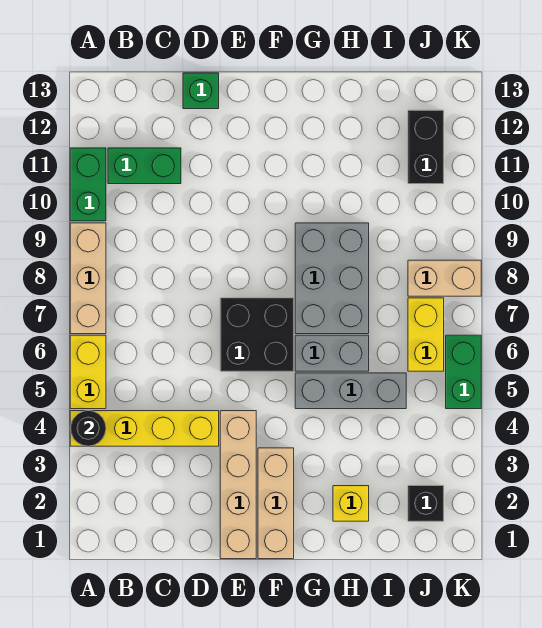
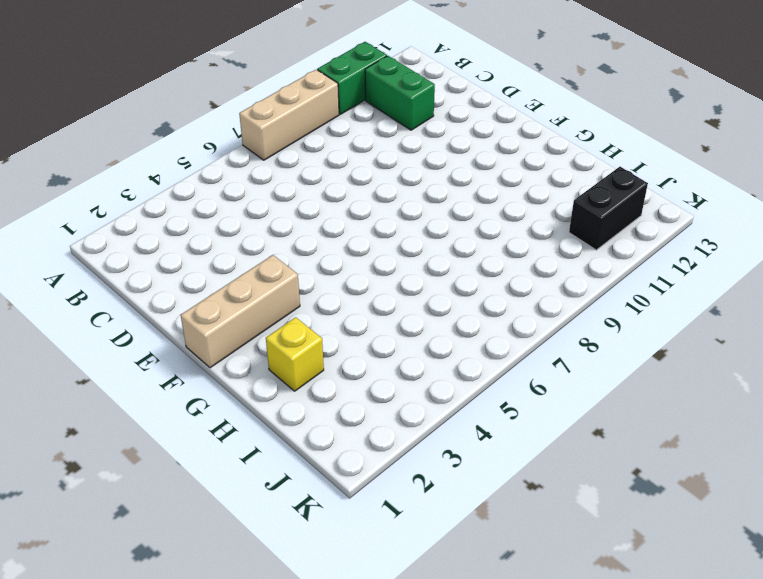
none -> yellow 1x4 brick [70,411,219,446]
none -> yellow 1x2 brick [70,335,106,409]
none -> green 1x1 brick [183,73,219,109]

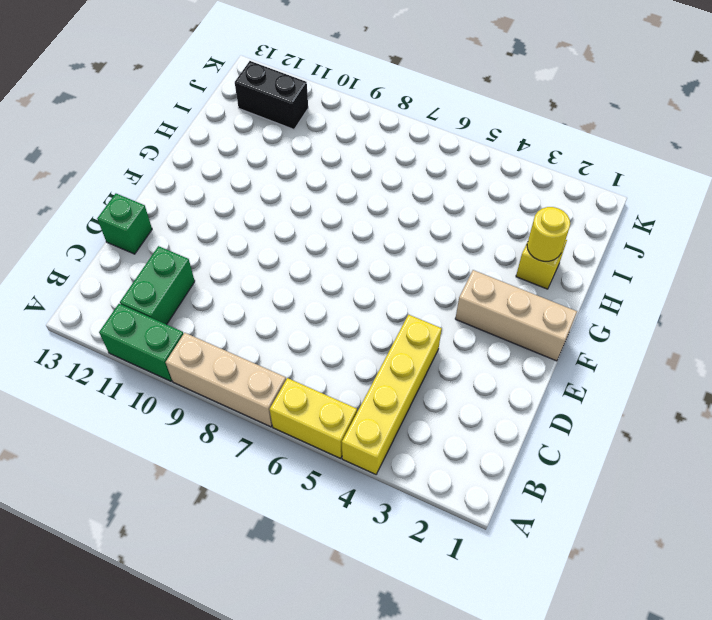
yellow 1x1 round brick [527,207,570,261] -> none
none -> tan 1x4 brick [220,411,256,559]
none -> black 2x2 brick [220,298,294,371]
none -> grey 1x3 brick [295,373,406,409]

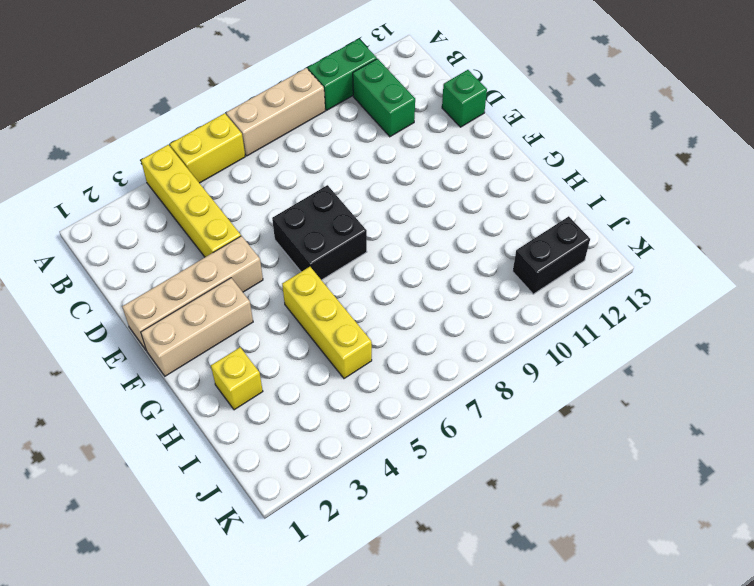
yellow 1x3 brick [282,267,372,379] -> grey 1x3 brick [295,373,406,409]
none -> grey 1x2 brick [295,335,369,371]
none -> grey 2x3 brick [295,223,369,334]
none -> black 1x1 brick [408,486,444,521]

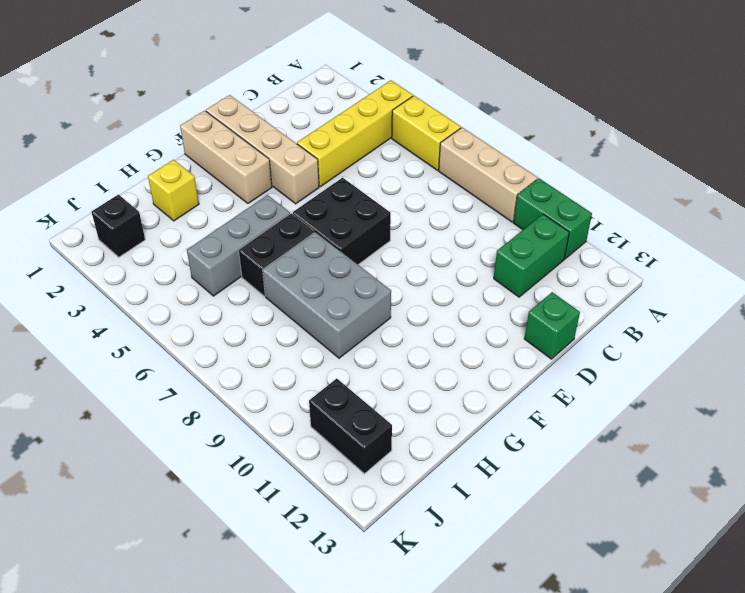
black 1x2 brick [238,213,314,296] -> grey 1x2 brick [295,335,369,371]
none -> yellow 1x2 brick [408,298,444,371]
none -> tan 1x2 brick [408,260,481,296]
none -> green 1x2 brick [446,335,481,409]

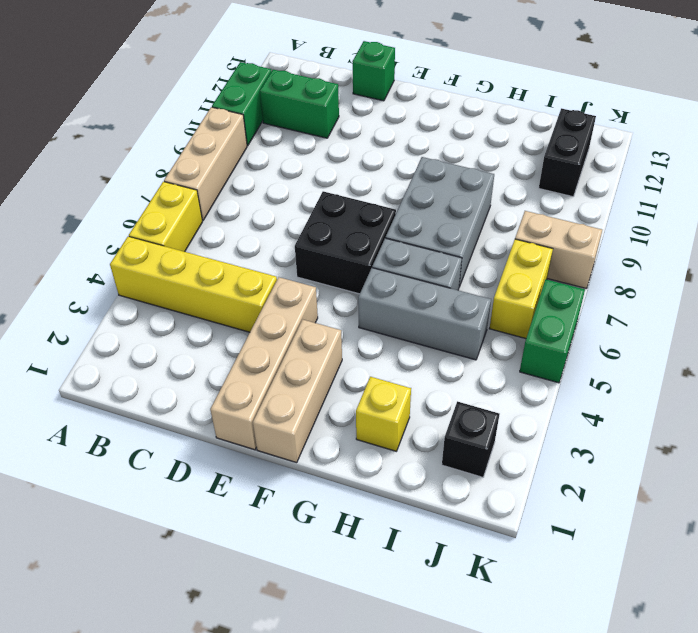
none -> black 1x1 round brick [70,411,106,446]

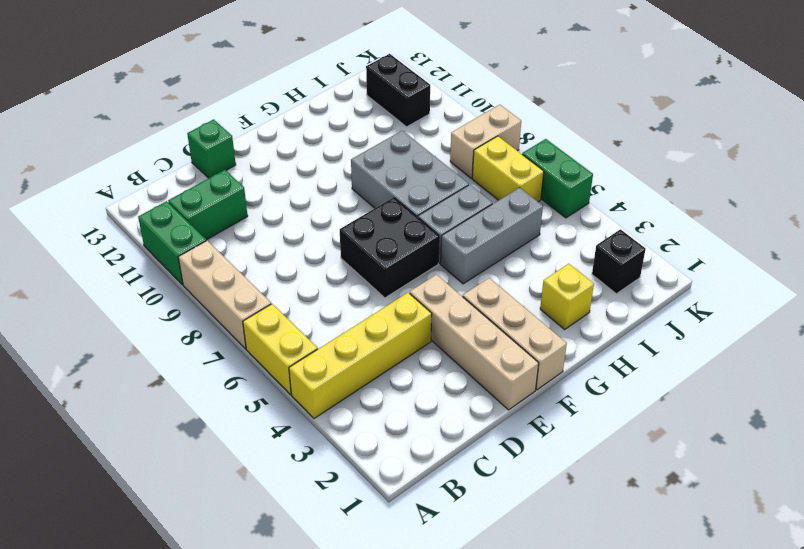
none -> black 1x1 round brick [70,411,106,446]

